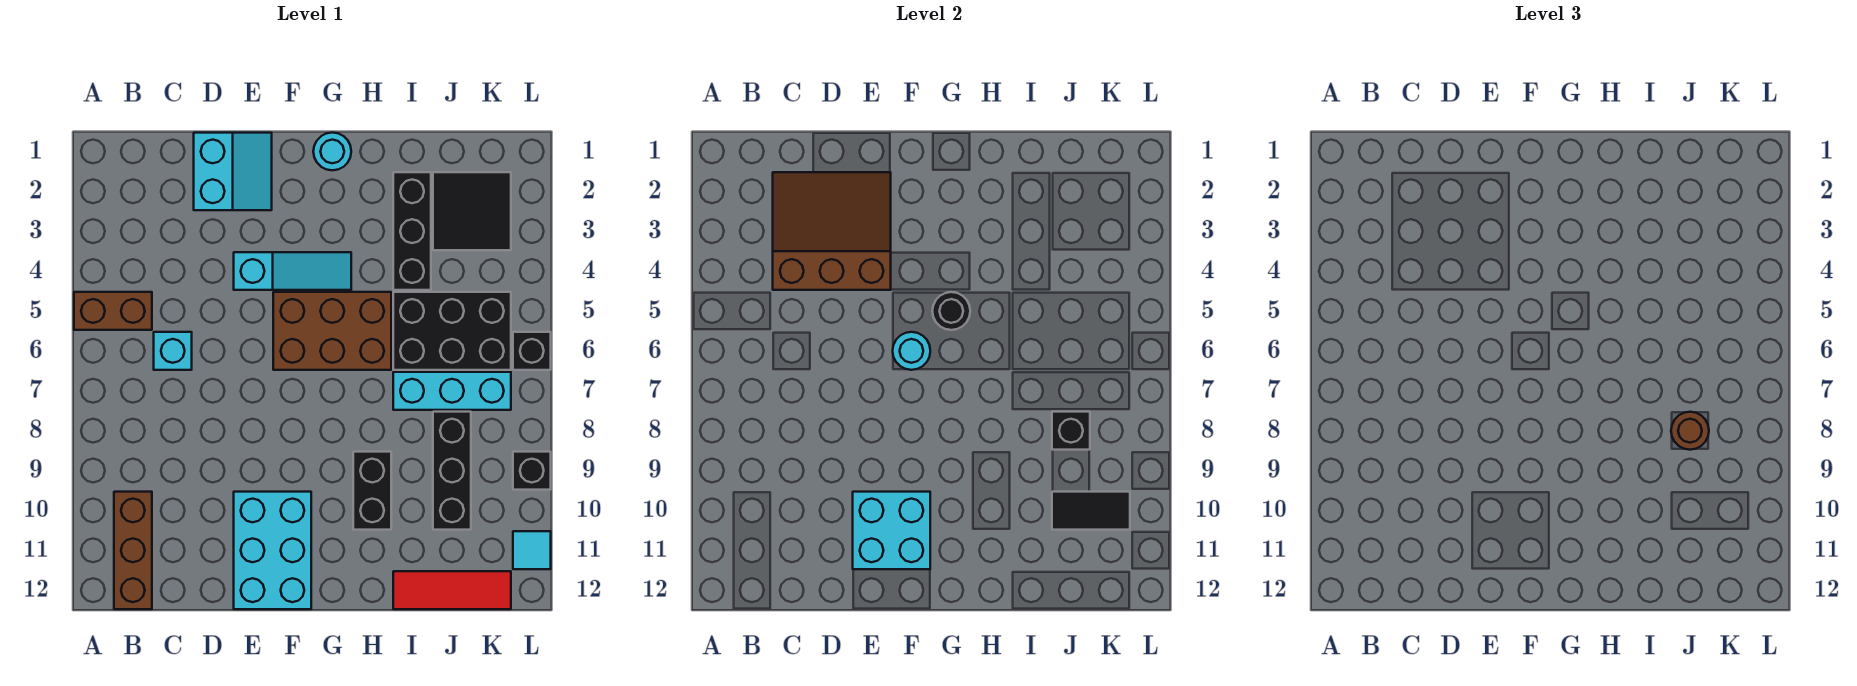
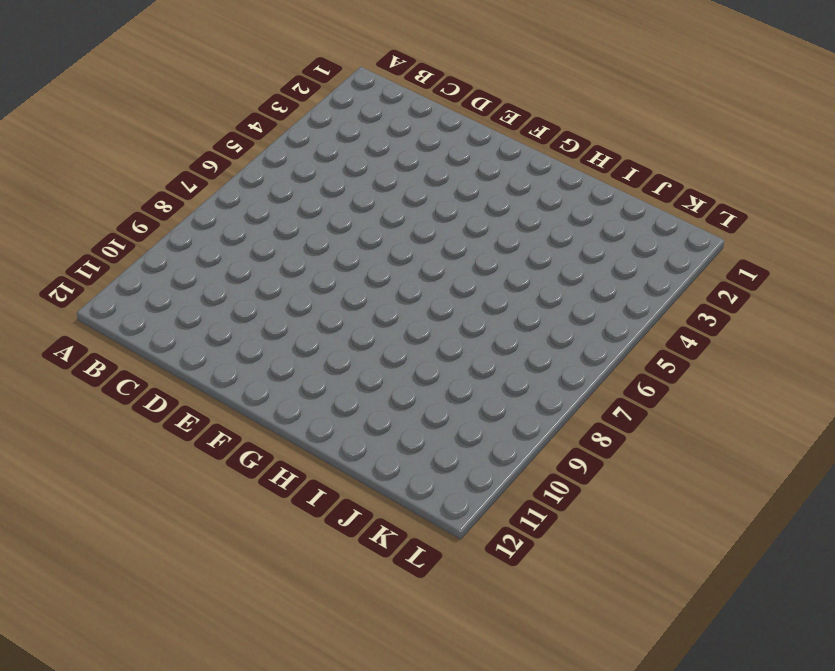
none -> brown 1x2 brick [74,292,152,330]
none -> brown 1x3 brick [114,492,152,609]
none -> cyan 1x1 brick [154,332,192,370]

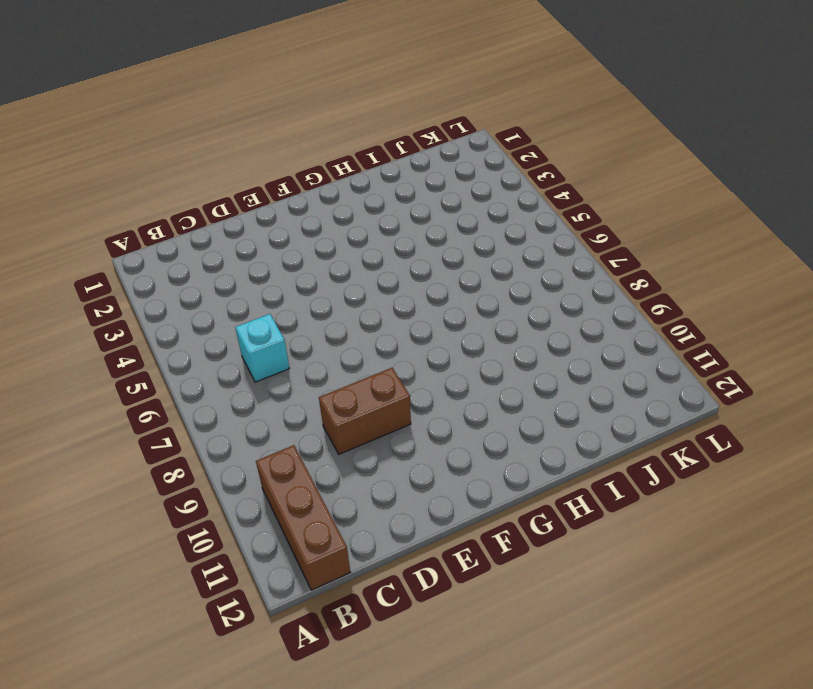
brown 1x2 brick [319,368,411,454] -> brown 1x2 brick moved to [74,292,152,330]
none -> cyan 2x2 slope [194,133,272,210]
none -> cyan 1x3 slope [234,252,351,290]
none -> cyan 2x3 brick [234,492,311,609]

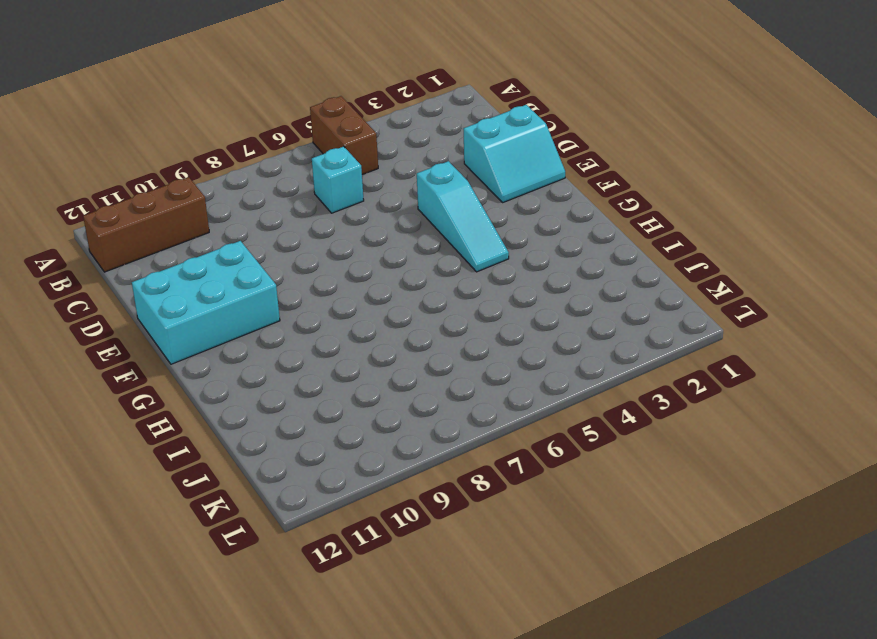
none -> brown 2x3 brick [273,292,391,370]
none -> cyan 1x1 round brick [313,133,351,170]
none -> black 1x2 brick [353,452,391,530]

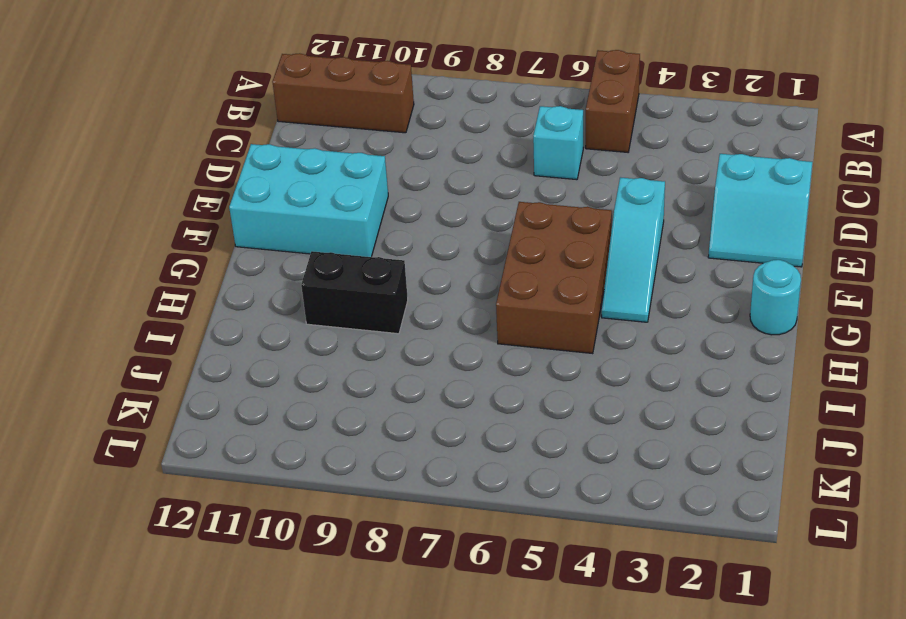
none -> black 1x3 brick [393,172,431,290]
none -> black 2x3 brick [393,292,511,370]
none -> cyan 1x3 brick [393,372,511,410]

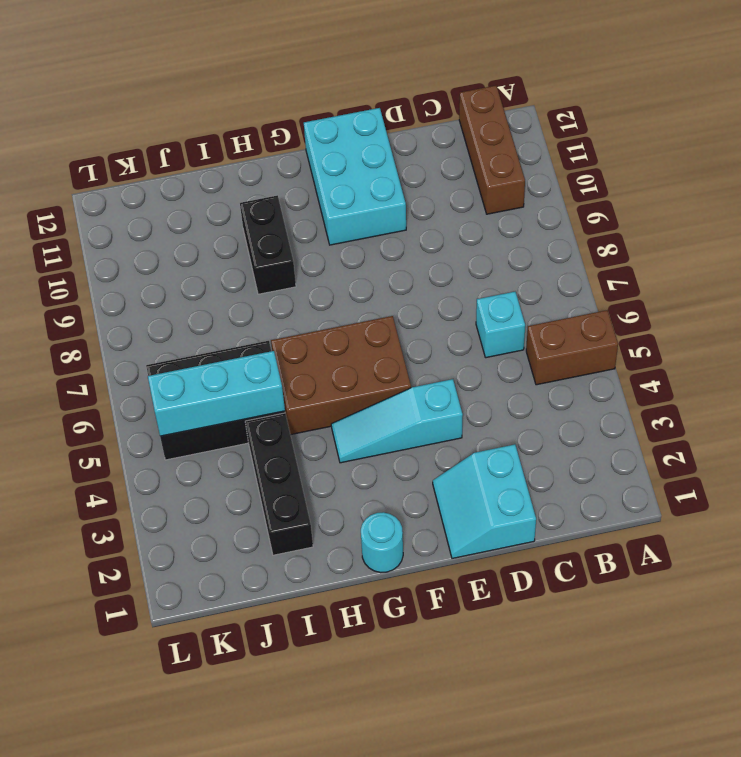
cyan 1x3 brick [148,351,285,436] -> cyan 1x3 brick moved to [393,372,511,410]
none -> red 1x3 tile [393,571,511,609]
none -> black 2x2 tile [433,172,511,250]
none -> black 1x3 brick [433,412,471,530]

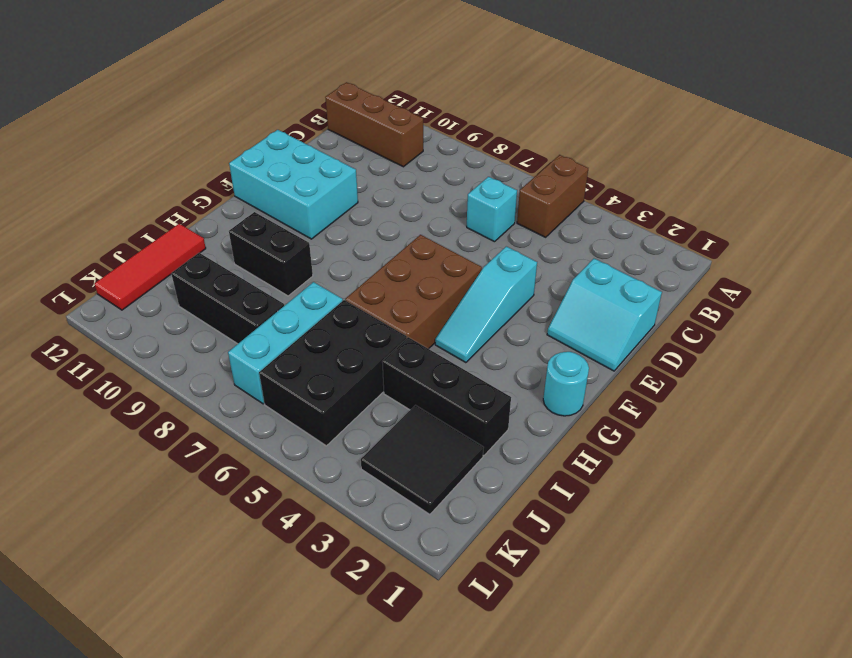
none -> black 1x1 brick [513,332,551,370]
none -> black 1x1 brick [513,452,551,490]
none -> cyan 1x1 tile [513,531,551,569]

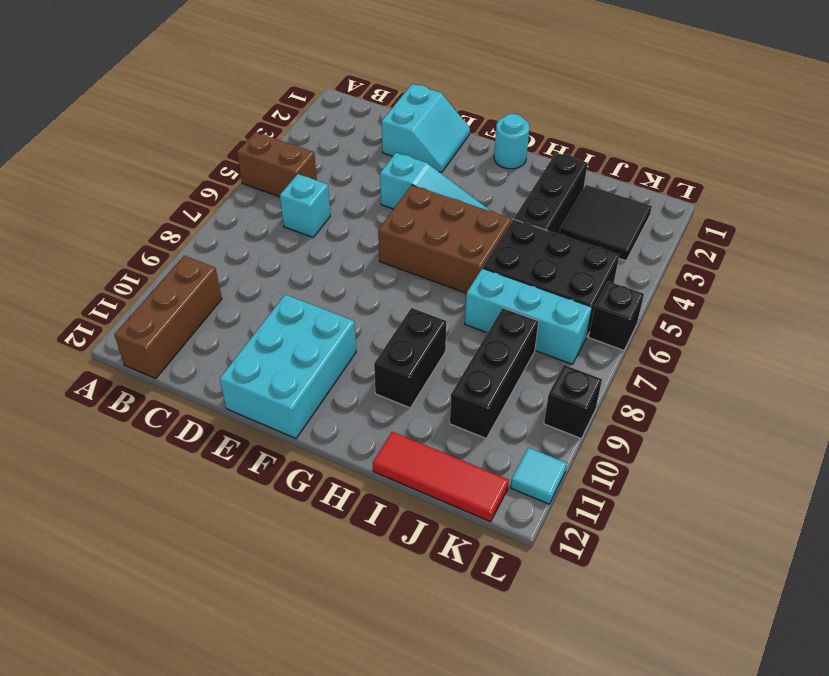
none -> brown 3x3 slope [773,172,891,290]
none -> cyan 2x2 brick [853,492,930,569]
none -> cyan 1x1 round brick [893,332,930,370]

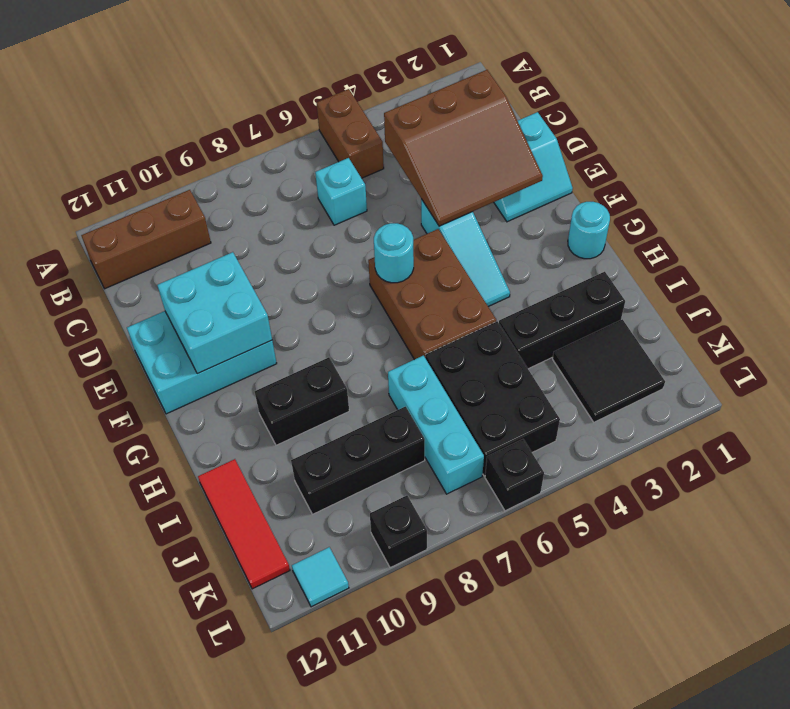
brown 3x3 slope [384,70,543,226] -> brown 3x3 slope turned to [773,172,891,290]
none -> black 1x1 round brick [932,292,970,330]
none -> black 1x1 brick [1052,412,1090,450]
none -> black 1x2 tile [1052,492,1130,530]

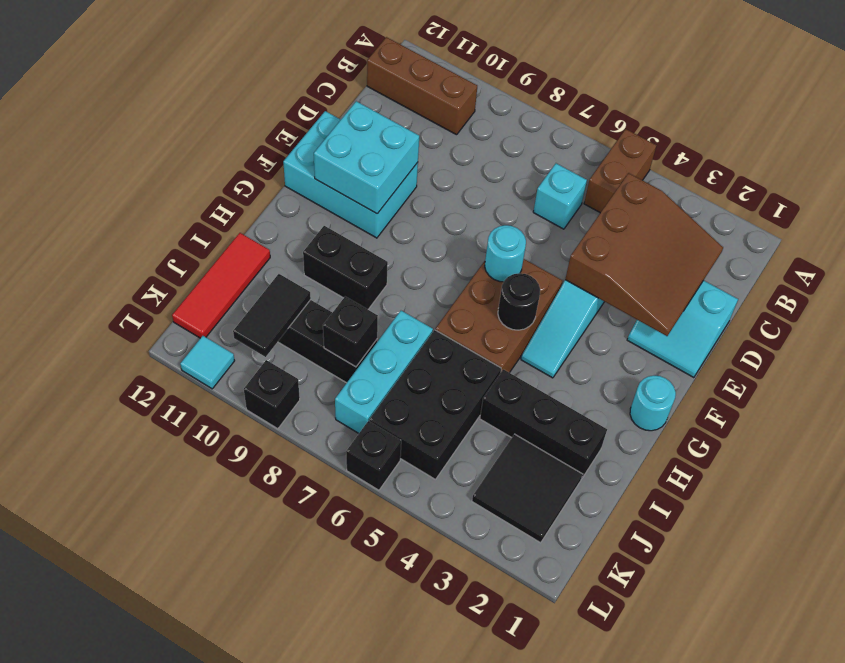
none -> brown 1x1 round brick [1671,412,1709,450]

